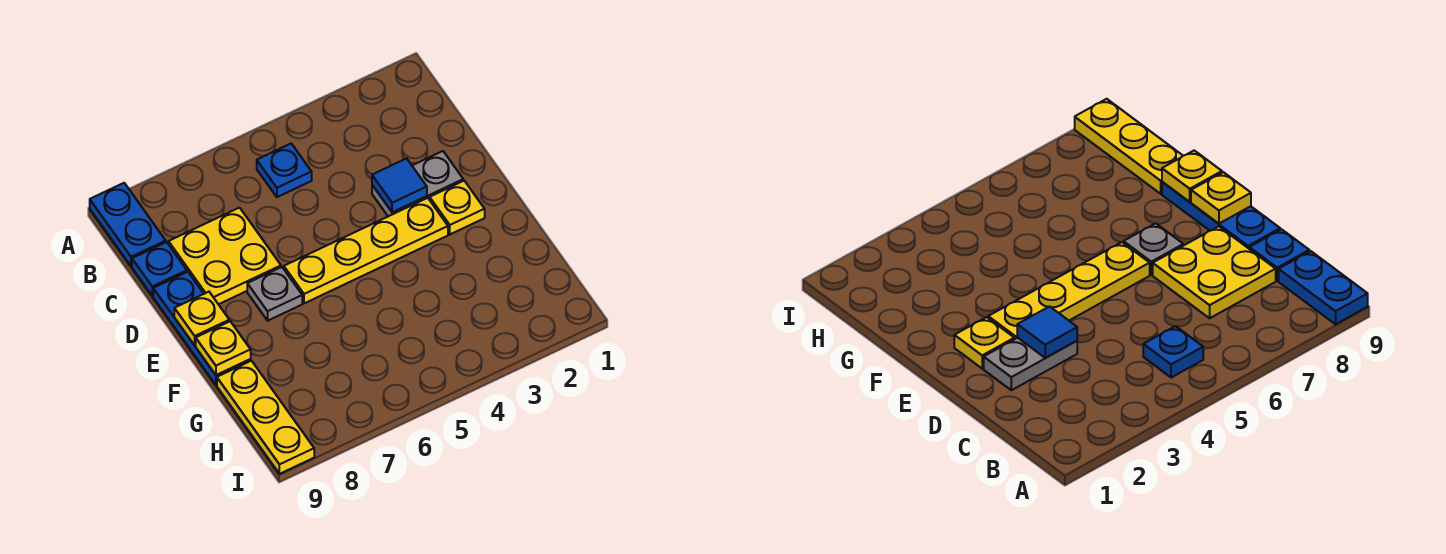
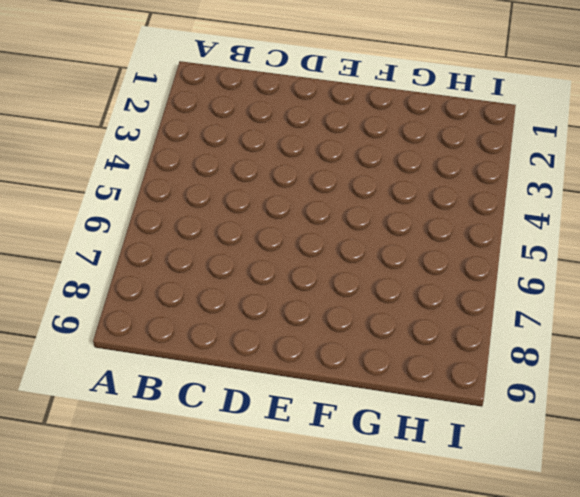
none -> blue 1x2 plate [90,183,166,266]
none -> blue 1x1 plate [257,144,312,197]
none -> yellow 2x2 plate [168,208,281,304]

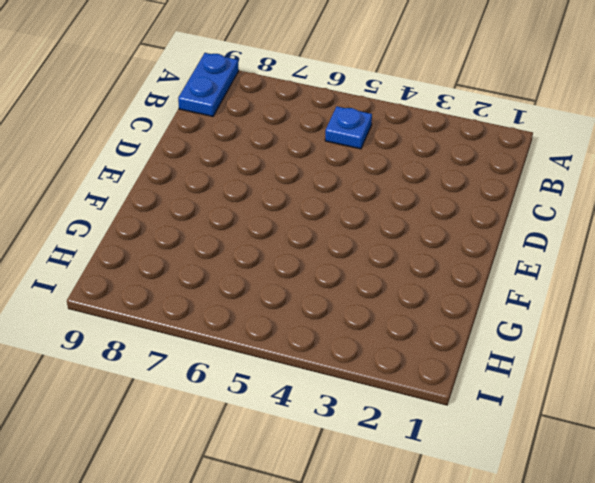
none -> yellow 2x2 plate [168,208,281,304]
none -> blue 1x1 plate [132,242,187,296]
none -> grey 1x2 plate [372,151,463,216]

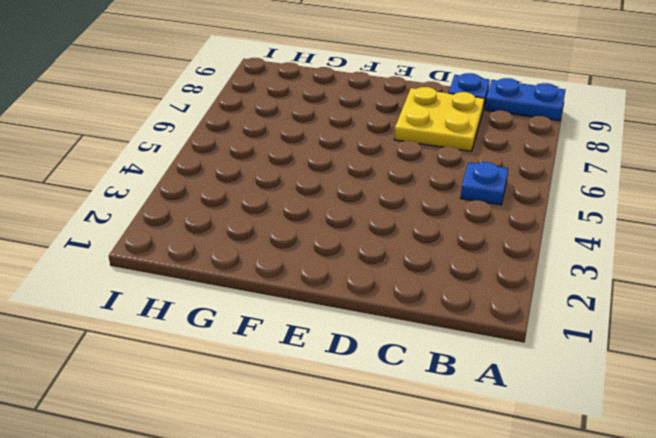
none -> grey 1x2 plate [372,151,463,216]
none -> blue 1x3 plate [153,272,251,385]
none -> yellow 1x1 plate [430,181,485,234]

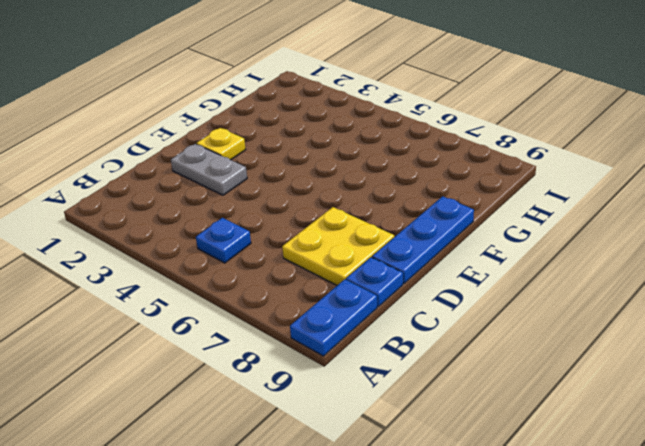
none -> yellow 1x4 plate [284,198,448,303]
none -> grey 1x1 plate [247,267,302,321]
none -> yellow 1x3 plate [217,361,314,474]

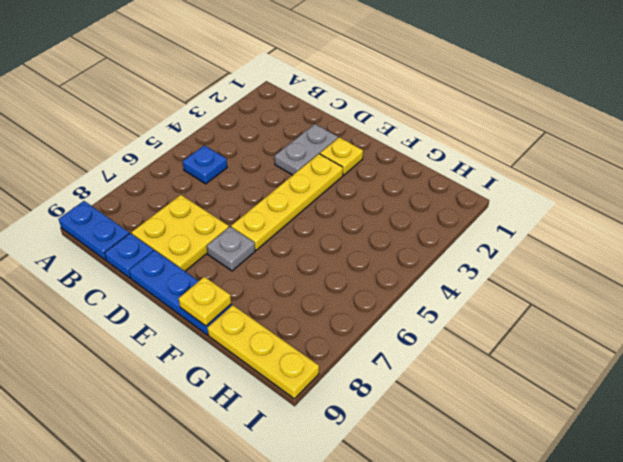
none -> blue 1x1 tile [372,159,427,212]
none -> yellow 1x1 plate [174,292,229,345]

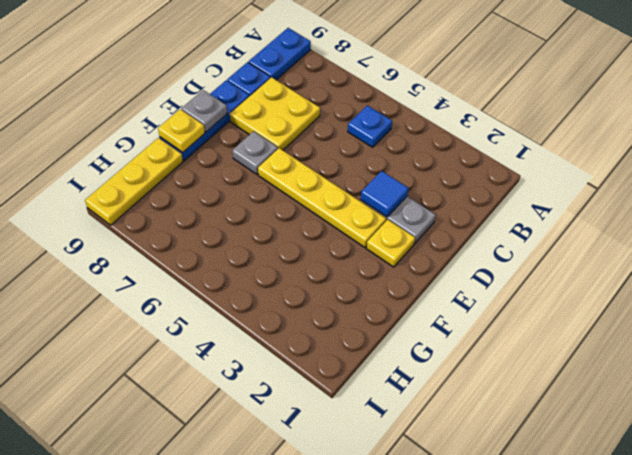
grey 1x1 plate [182,90,227,132] -> yellow 1x1 plate [174,292,229,345]

